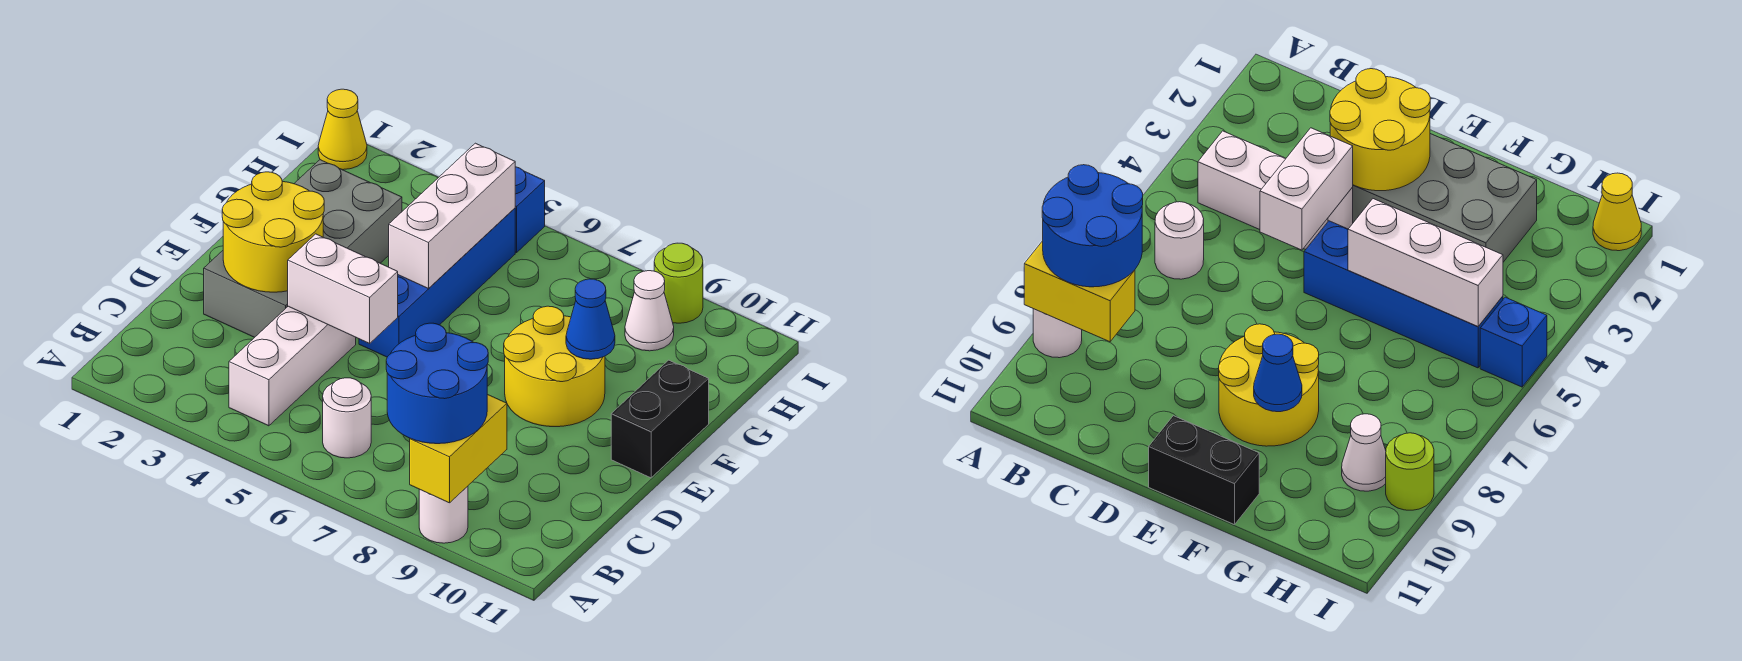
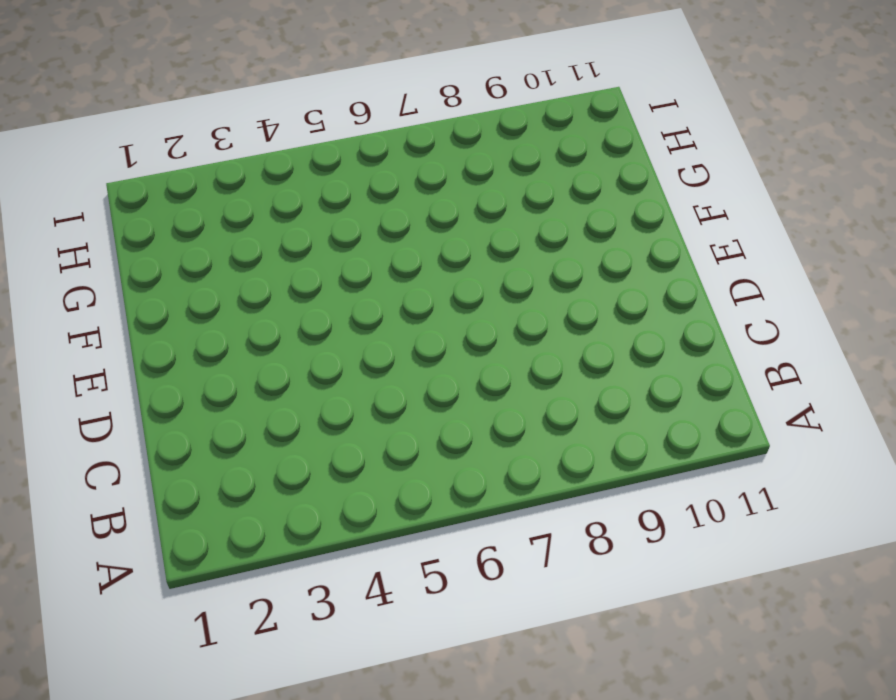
none -> white 1x1 round brick [419,486,468,543]
none -> white 1x3 brick [229,306,356,426]
none -> white 1x1 round brick [323,378,371,458]

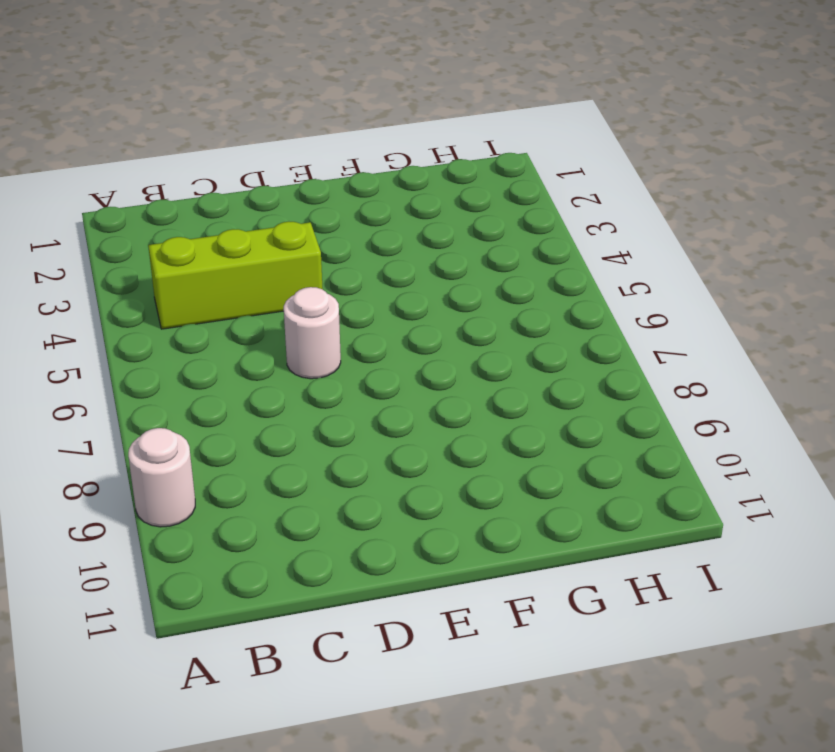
lime 1x3 brick [148,221,323,329] -> white 1x3 brick [229,306,356,426]
white 1x1 round brick [284,287,341,379] -> white 1x1 round brick moved to [323,378,371,458]
none -> grey 2x4 brick [204,160,402,337]
none -> blue 1x4 brick [359,208,515,357]
none -> yellow 2x2 round brick [504,306,605,427]

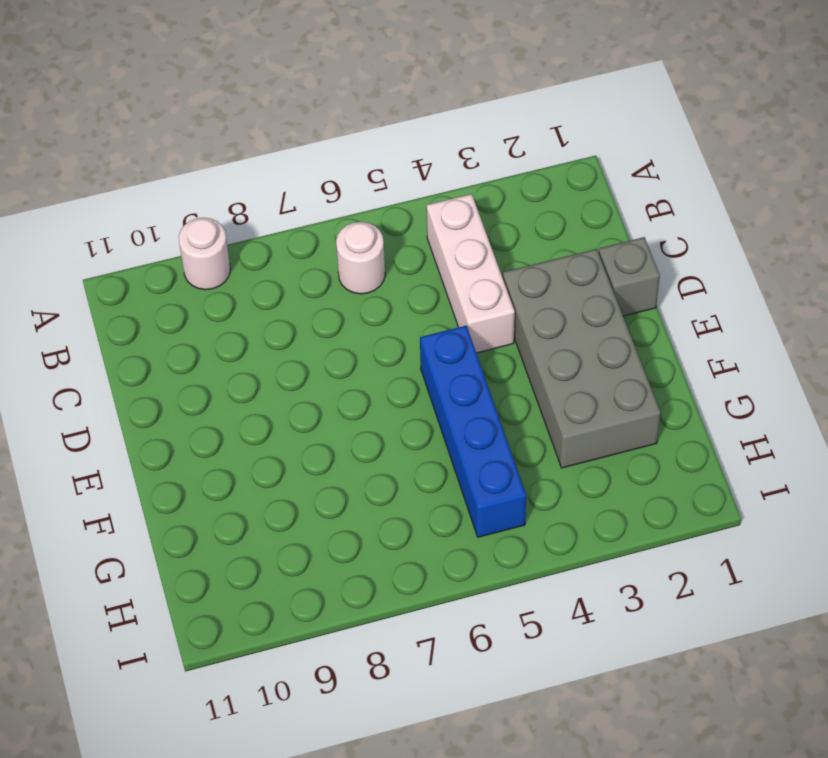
grey 1x1 brick [599,237,660,316] -> none
none -> yellow 2x2 round brick [504,306,605,427]
none -> black 1x2 brick [611,360,709,478]
none -> white 1x1 cone [625,271,674,351]

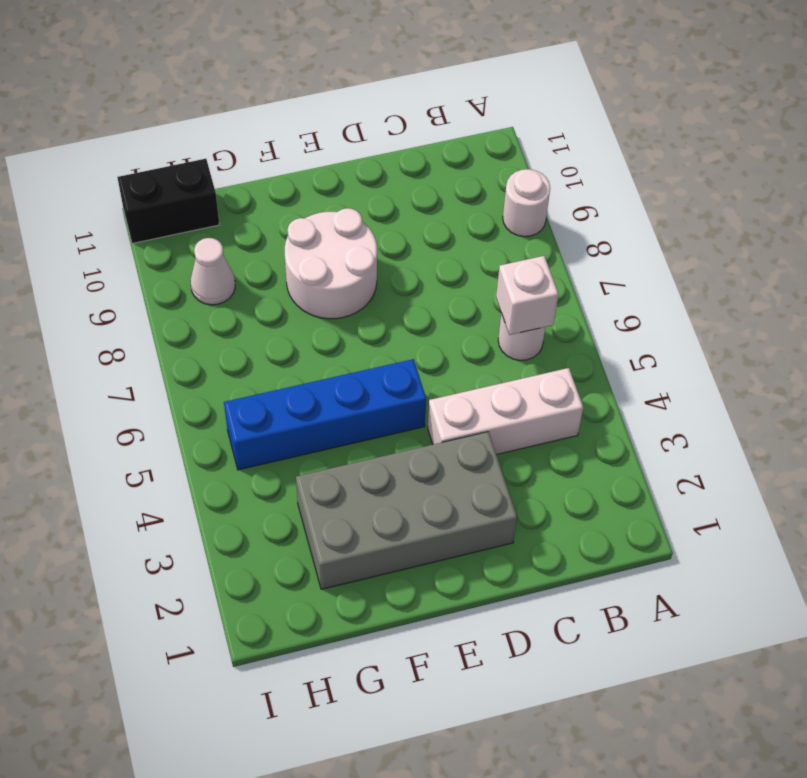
white 1x1 brick [496,256,559,335] -> none
white 2x2 round brick [285,208,377,319] -> yellow 2x2 round brick [504,306,605,427]
black 1x2 brick [117,159,220,244] -> black 1x2 brick moved to [611,360,709,478]
none -> yellow 1x1 cone [318,89,367,170]
none -> blue 1x1 brick [515,167,545,253]
none -> lime 1x1 round brick [654,243,703,323]

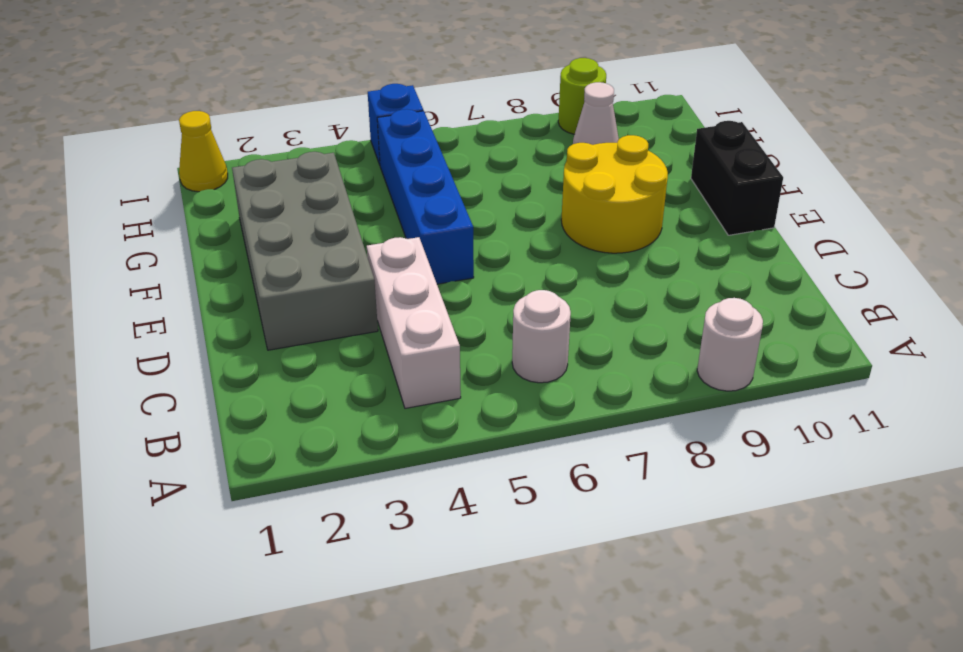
none -> yellow 1x2 brick [410,394,507,503]
none -> yellow 2x2 round brick [222,172,324,292]
none -> white 1x2 brick [288,234,398,343]

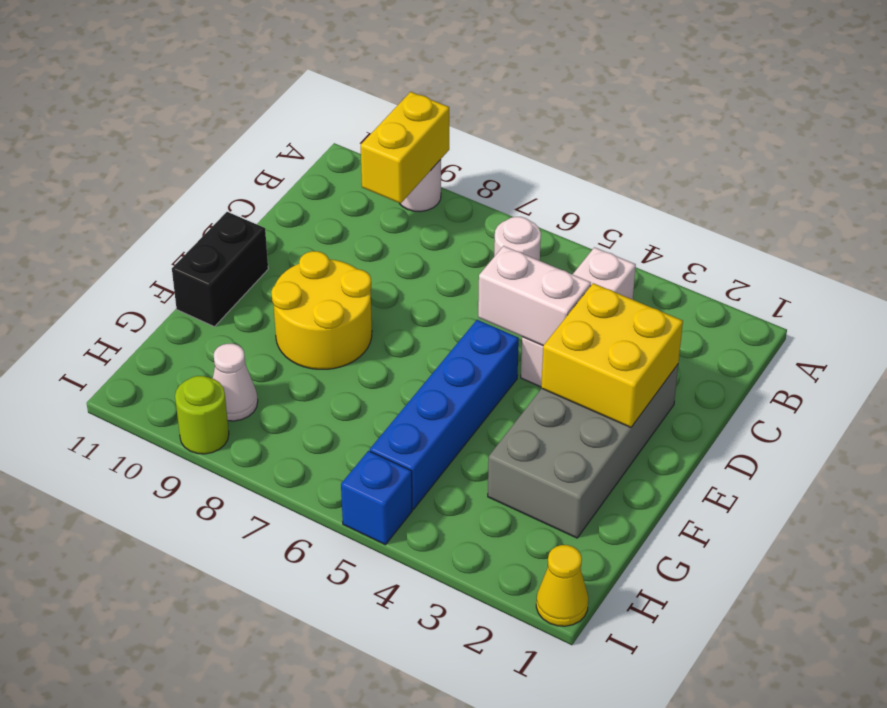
yellow 2x2 brick [541,283,683,427] -> yellow 2x2 round brick [222,172,324,292]
none -> white 1x3 brick [389,143,515,289]
none -> blue 1x1 cone [566,279,615,359]
none -> blue 2x2 round brick [386,323,488,444]

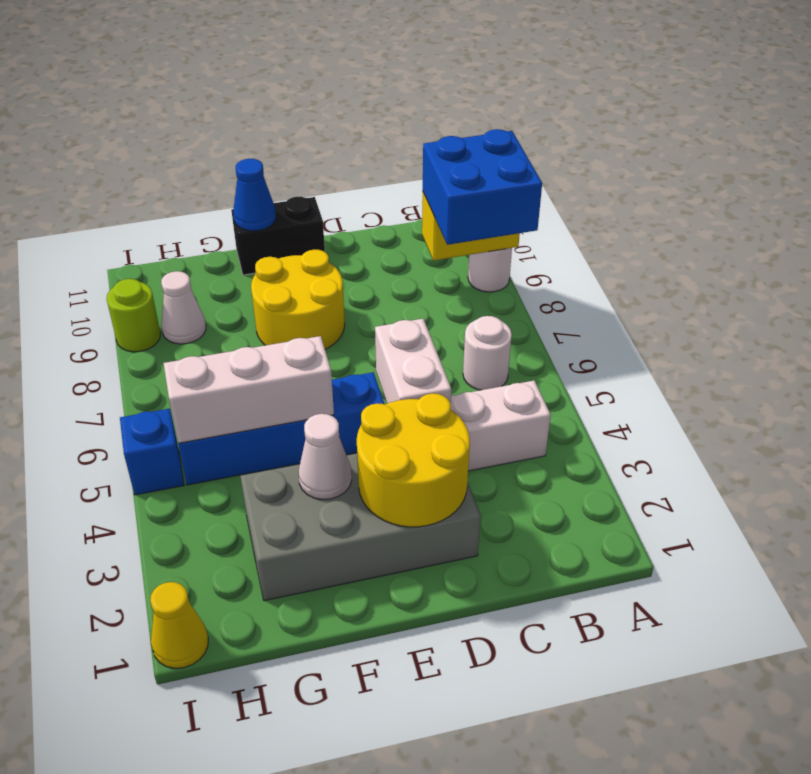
blue 2x2 brick [423,129,542,245] -> blue 2x2 round brick [386,323,488,444]
white 1x1 cone [299,414,352,500] -> none
blue 1x1 cone [233,159,276,231] -> blue 1x1 cone moved to [566,279,615,359]

